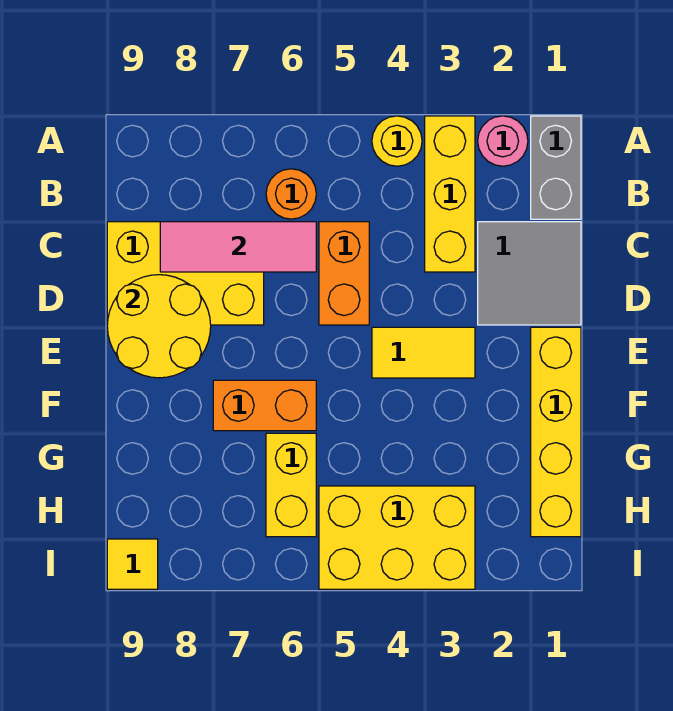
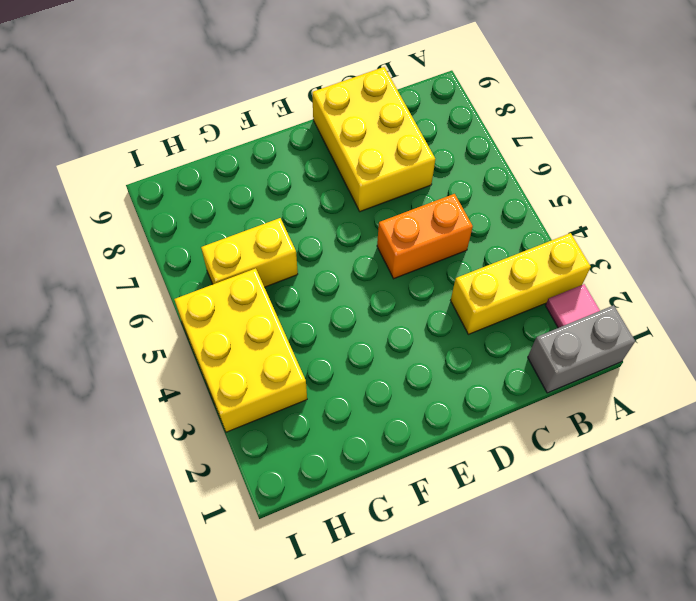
pink 1x1 tile [546,284,600,328] -> pink 1x1 round brick [478,116,528,166]
none -> yellow 1x1 round brick [372,116,422,166]
none -> orange 1x1 round brick [266,169,316,219]
none -> grey 2x2 tile [478,222,581,325]

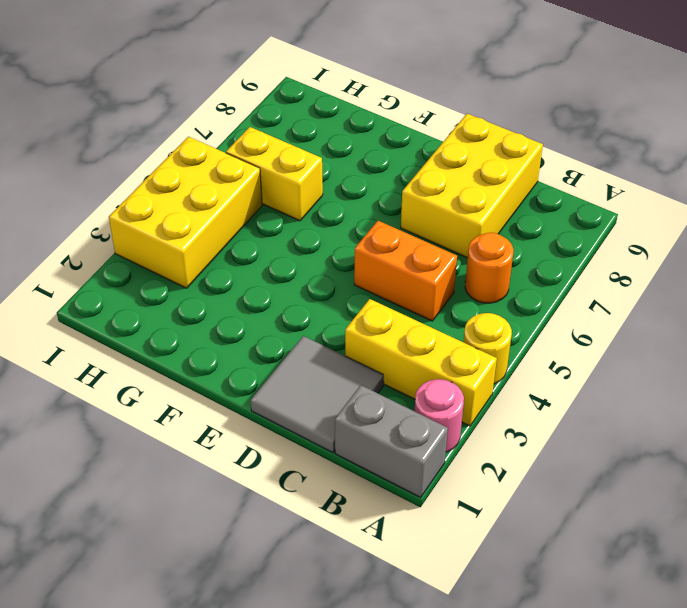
none -> yellow 1x4 brick [531,327,581,537]
none -> yellow 1x2 tile [372,327,475,378]
none -> orange 1x2 brick [213,380,316,431]

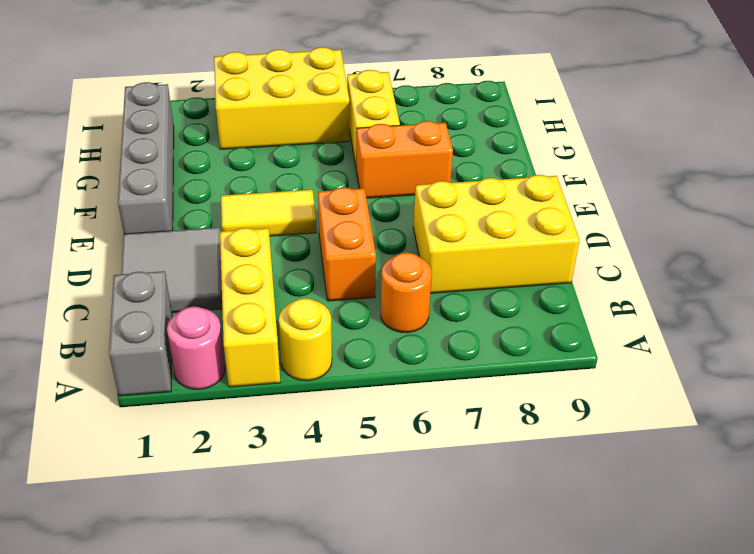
grey 1x4 brick [118,82,174,234] -> yellow 1x4 brick [531,327,581,537]
none -> yellow 1x1 tile [107,539,158,589]
none -> pink 1x3 tile [160,222,316,272]
none -> yellow 2x2 round brick [107,275,211,378]

